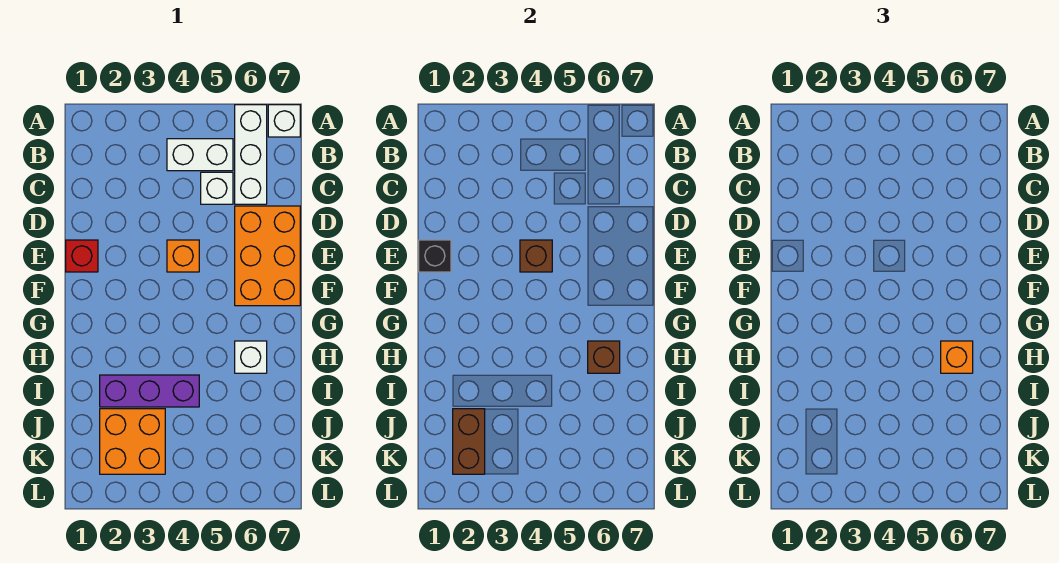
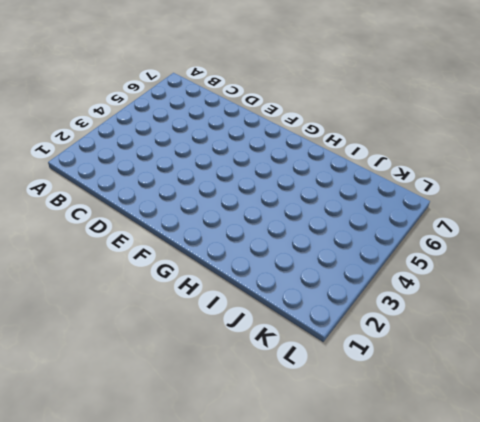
none -> white 1x3 brick [235,105,267,204]
none -> white 1x1 brick [268,105,300,137]
none -> white 1x2 brick [167,139,233,171]

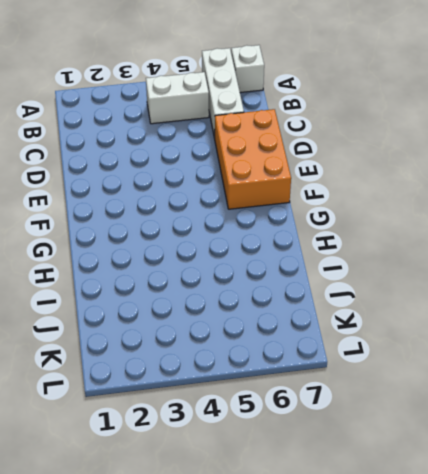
none -> white 1x1 brick [201,172,233,204]
none -> red 1x1 brick [66,240,98,272]
none -> orange 1x1 brick [167,240,199,272]

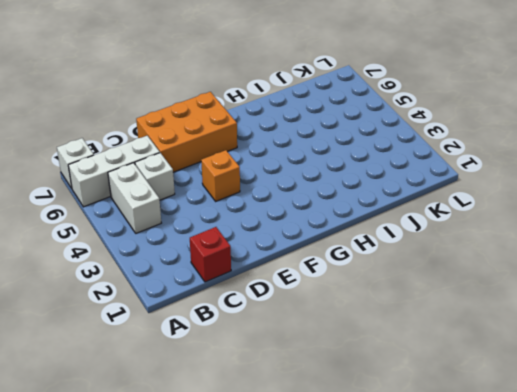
red 1x1 brick [190,227,231,282] -> red 1x1 brick moved to [66,240,98,272]
none -> white 1x1 brick [235,341,267,373]
none -> purple 1x3 brick [100,375,199,407]
none -> orange 2x2 brick [100,409,165,474]

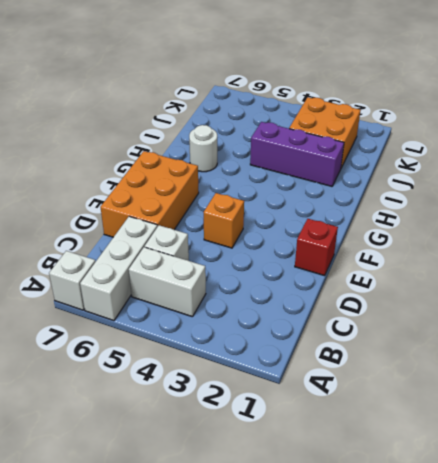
white 1x1 round brick [189,125,217,172] -> white 1x1 brick [235,341,267,373]
none -> black 1x1 brick [419,240,451,272]
none -> brown 1x1 brick [520,240,552,272]
none -> brown 1x1 brick [588,341,620,373]

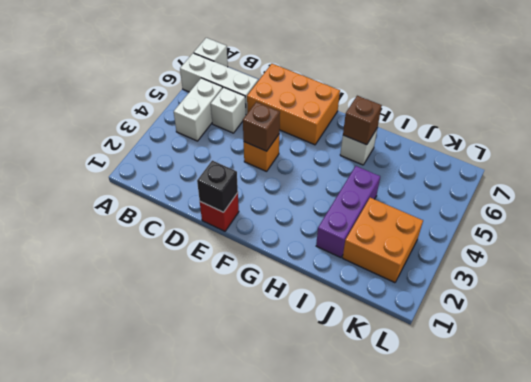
none -> brown 1x2 brick [453,409,485,474]
none -> orange 1x1 brick [941,341,973,373]

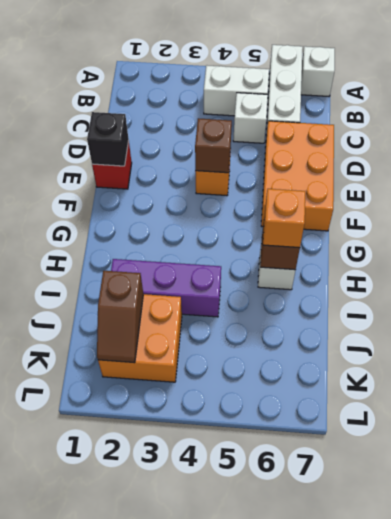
brown 1x2 slope [97,271,143,363] -> brown 1x2 brick [453,409,485,474]

